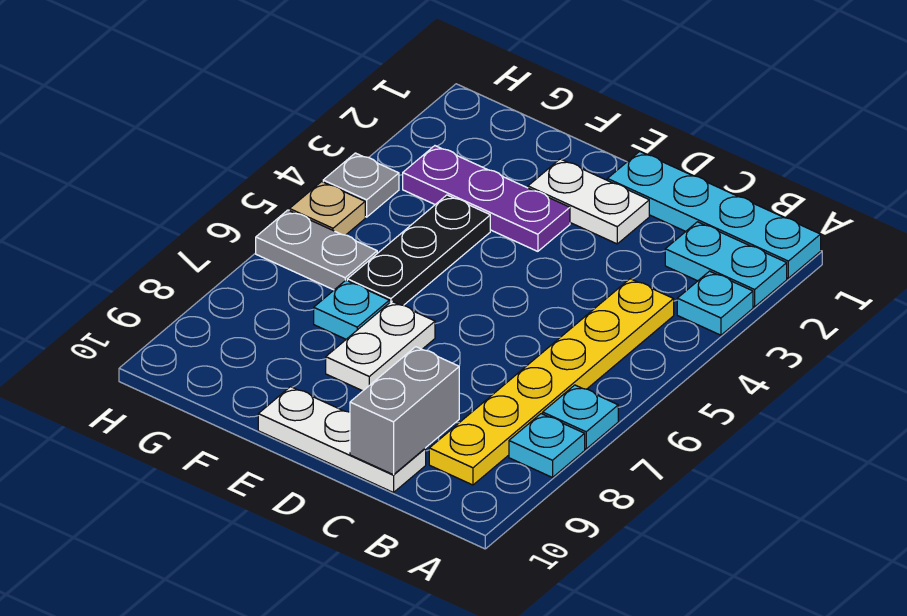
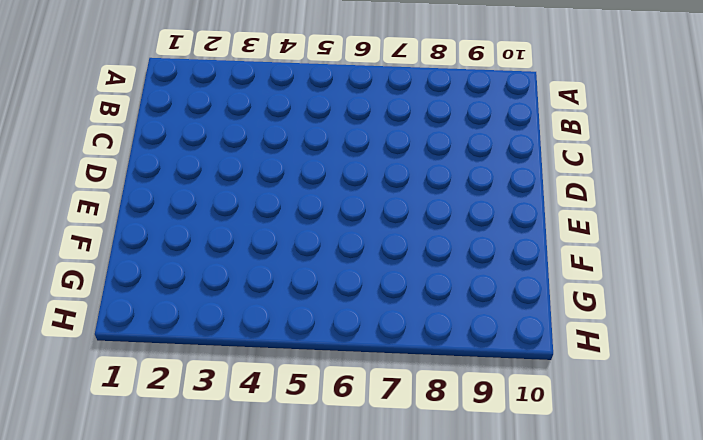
none -> cyan 1x4 plate [607,152,821,278]
none -> cyan 1x2 plate [665,222,787,307]
none -> cyan 1x1 plate [677,271,753,335]

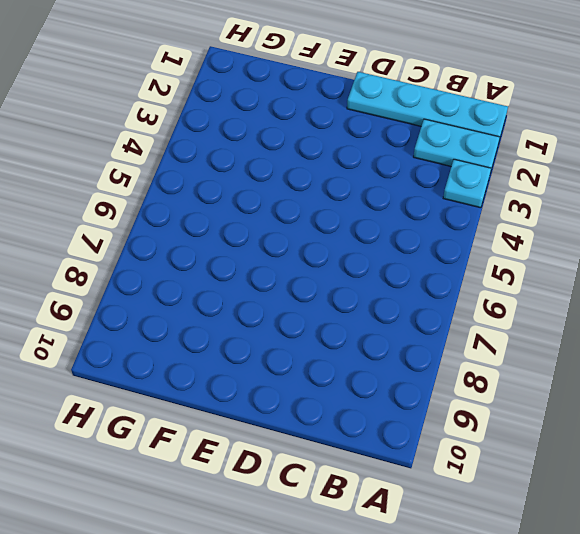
none -> cyan 1x1 plate [543,385,618,449]
none -> cyan 1x1 plate [509,414,585,478]
none -> yellow 1x6 plate [429,279,674,485]

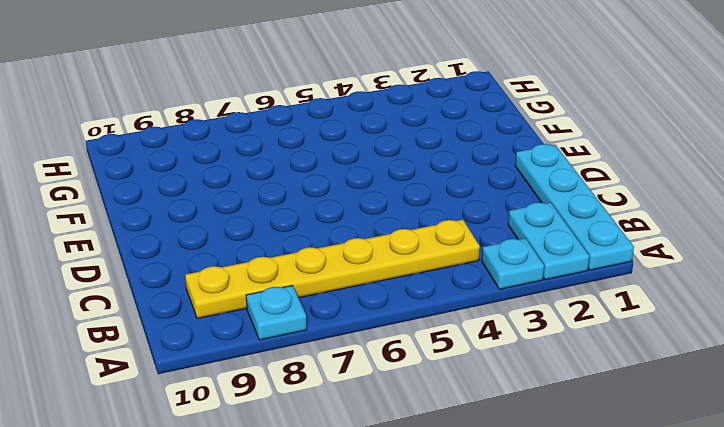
none -> cyan 1x1 plate [543,385,618,449]
none -> white 1x3 plate [258,387,426,493]
none -> white 1x2 plate [528,159,649,244]

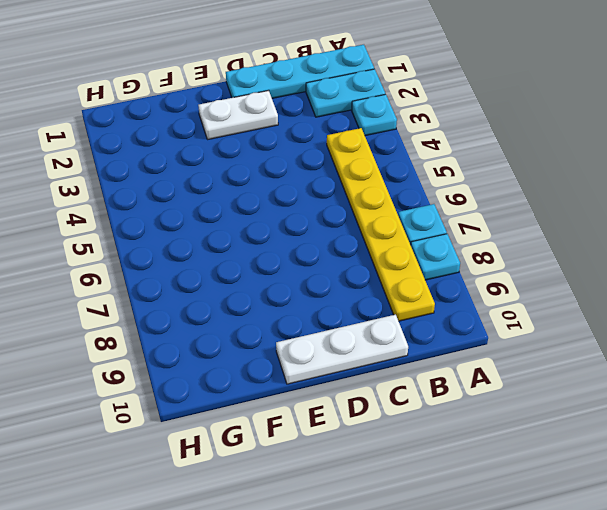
none -> purple 1x3 plate [403,146,570,251]
none -> white 1x2 plate [326,301,435,391]
none -> black 1x3 plate [347,195,490,305]

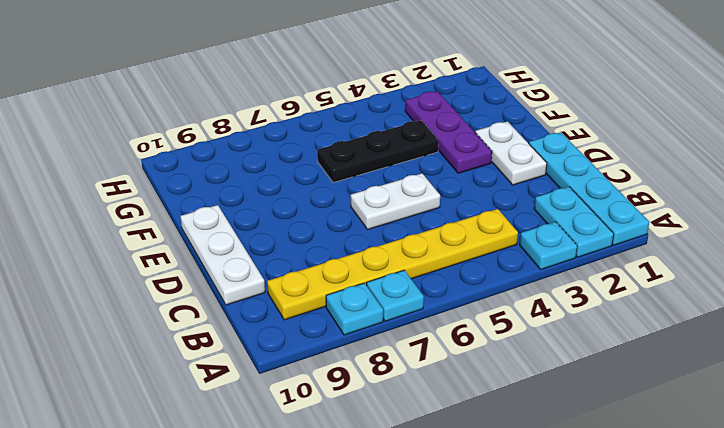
white 1x2 plate [351,173,440,229] -> white 1x2 plate moved to [326,301,435,391]
none -> cyan 1x1 plate [314,280,389,339]
none -> grey 1x2 plate [256,210,377,290]
none -> grey 1x1 plate [323,153,399,217]

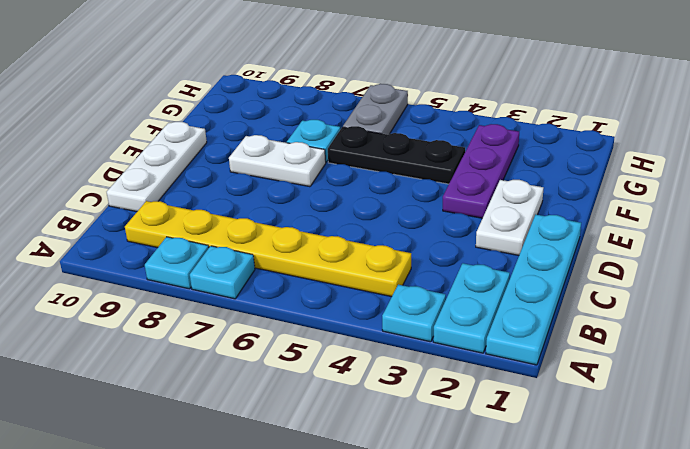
none -> grey 1x1 plate [323,153,399,217]
none -> tan 1x1 plate [289,182,365,235]
none -> grey 1x2 brick [350,347,459,475]

